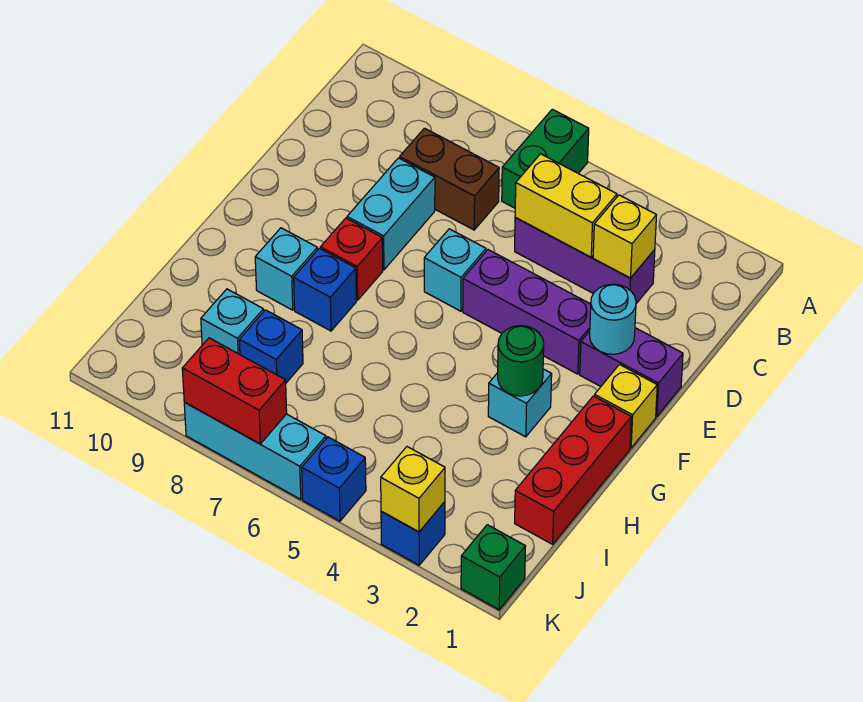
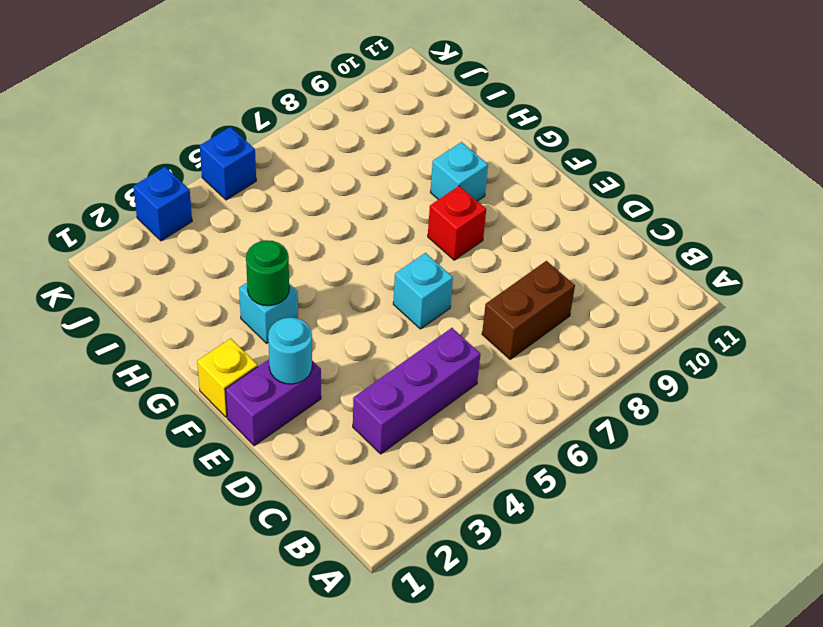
none -> green 1x2 brick [502,109,589,208]
none -> cyan 1x2 brick [347,158,435,270]
none -> purple 1x3 brick [463,250,591,374]

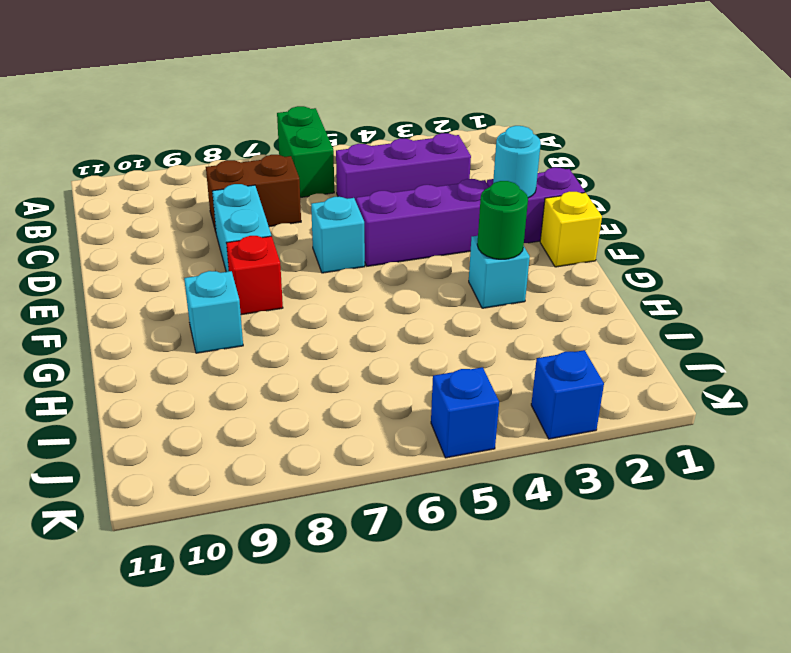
none -> red 1x3 brick [515,396,631,544]
none -> blue 1x1 brick [294,248,356,331]
none -> blue 1x1 brick [239,310,303,383]

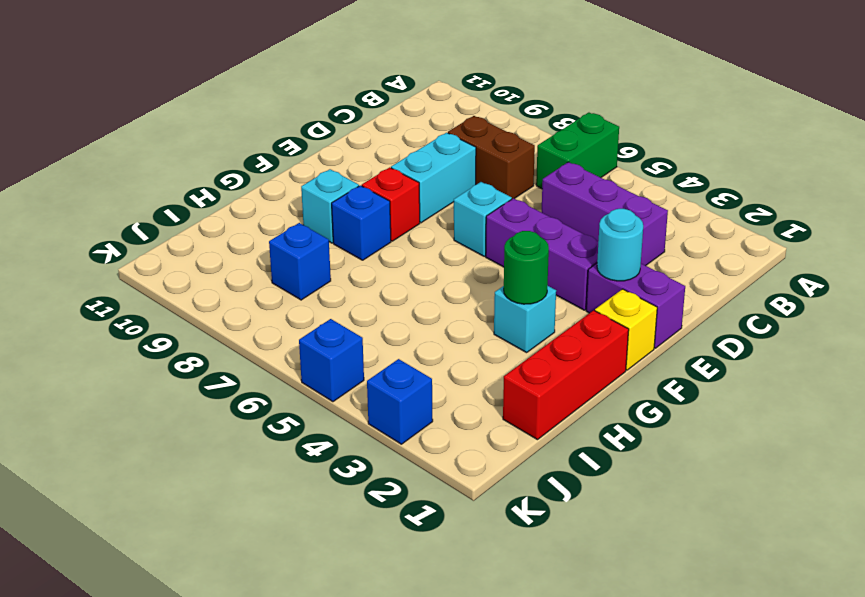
none -> cyan 1x1 brick [201,289,264,354]
none -> green 1x1 brick [461,525,525,610]
none -> cyan 1x3 brick [184,402,326,499]

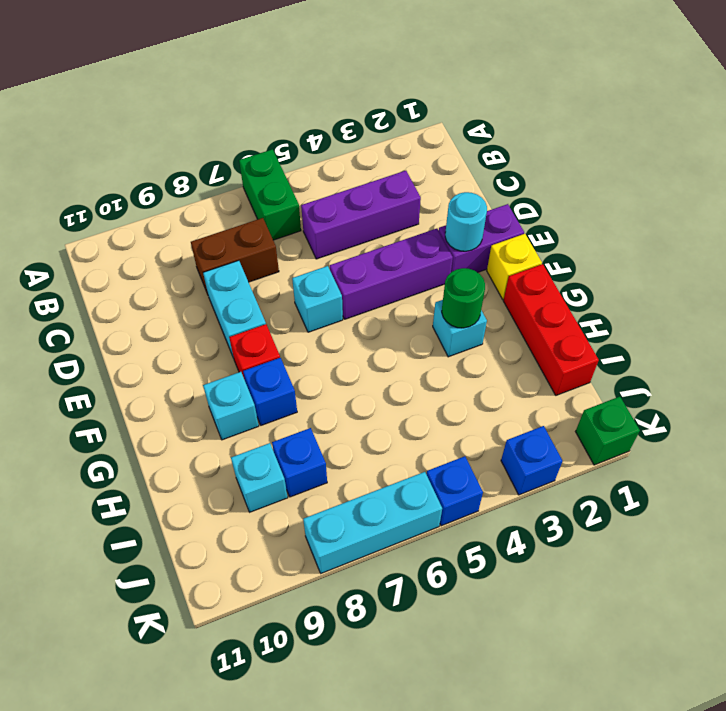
none -> yellow 1x1 brick [593,195,656,278]
none -> yellow 1x2 brick [515,154,617,257]
none -> yellow 1x1 brick [381,447,445,532]

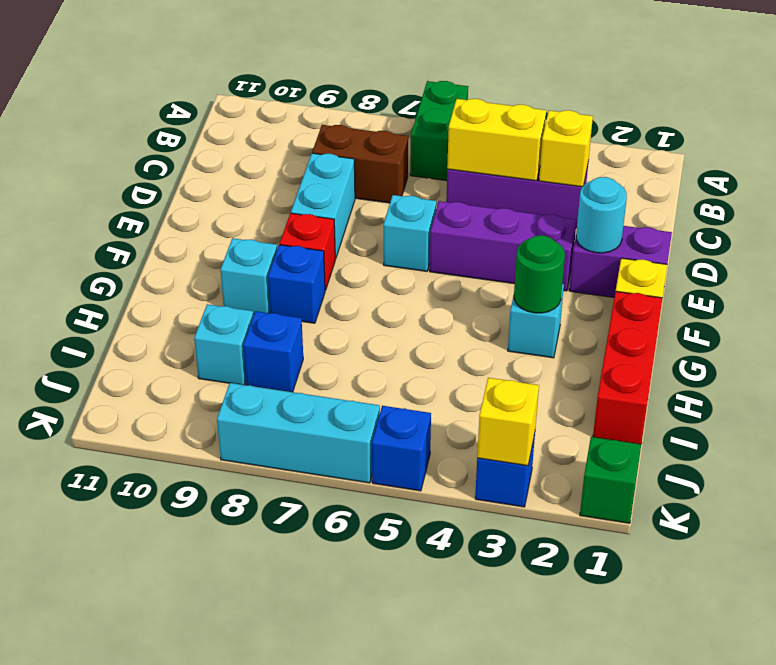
none -> red 1x2 brick [182,338,287,444]

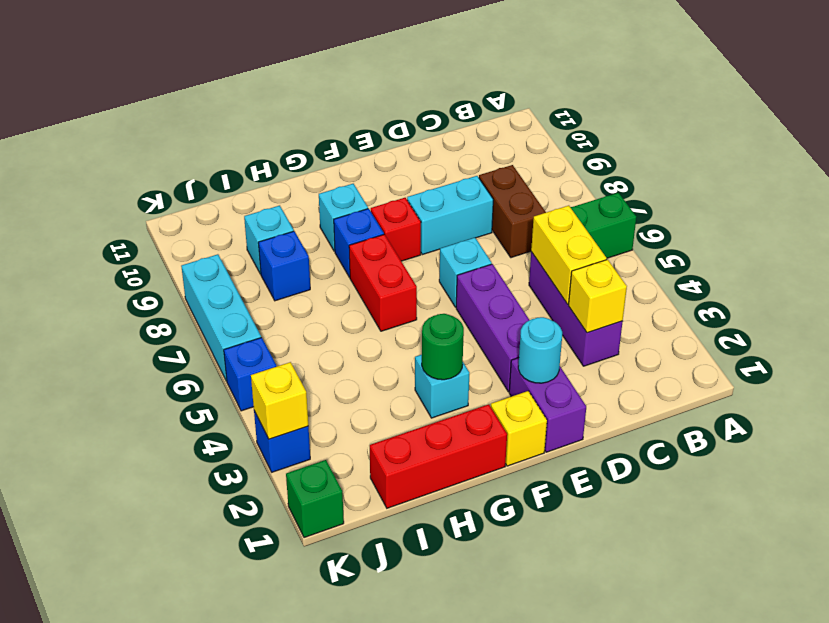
red 1x2 brick [349,234,417,331] -> red 1x2 brick moved to [182,338,287,444]

